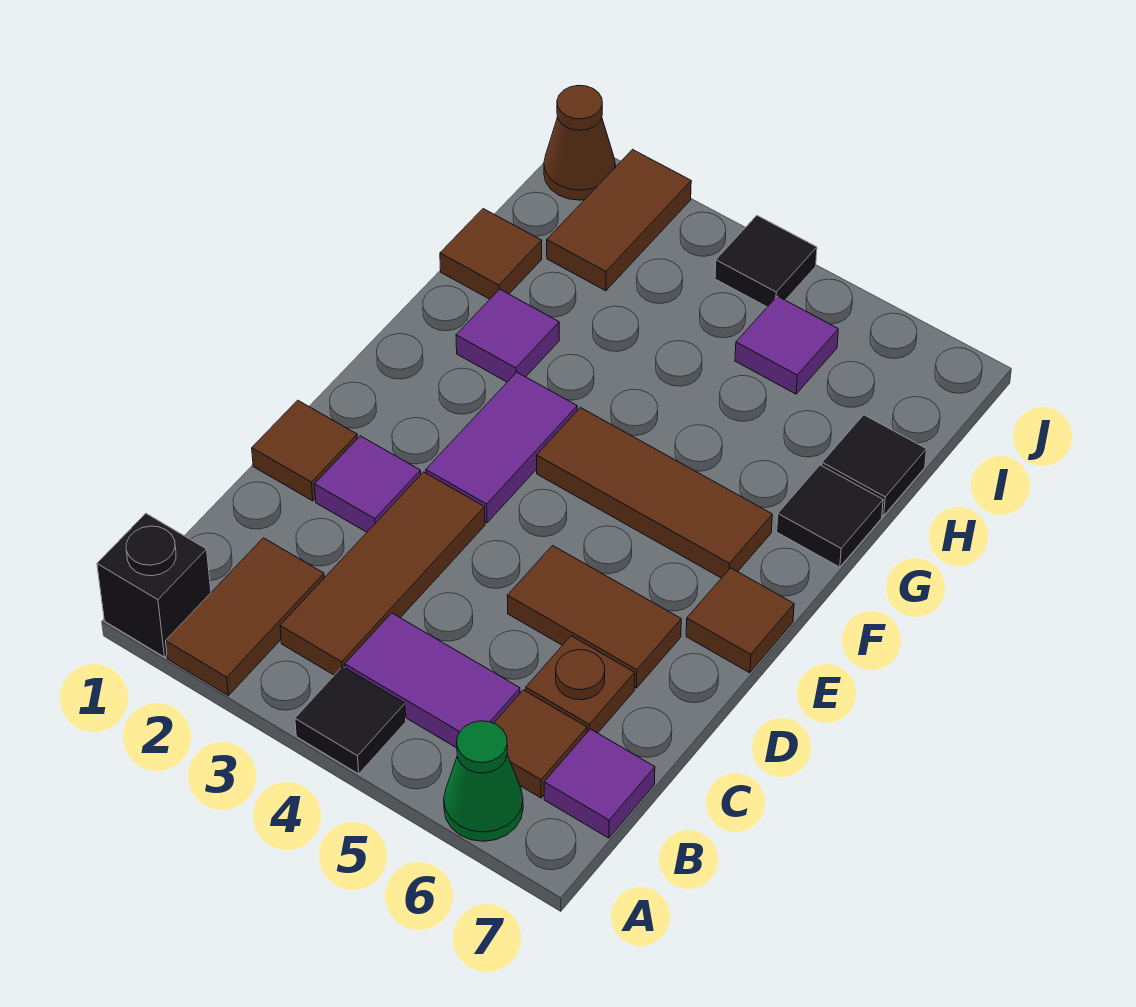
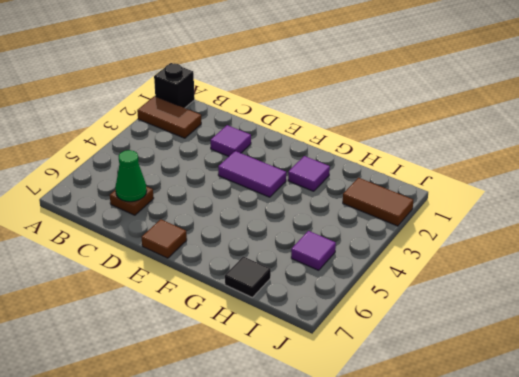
green 1x1 cone [115,150,147,202] -> green 1x1 cone moved to [444,721,523,841]
none -> black 1x1 tile [295,667,406,774]
none -> brown 1x3 tile [280,472,485,675]
none -> purple 1x2 tile [345,613,520,748]

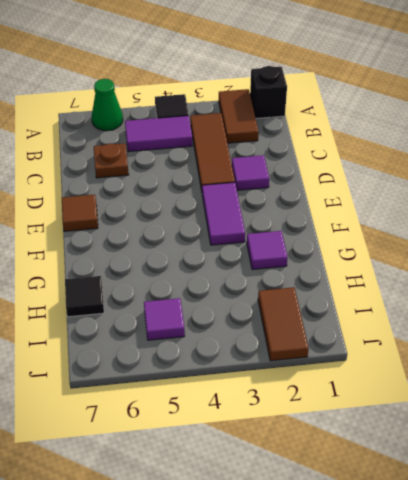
none -> brown 1x1 tile [494,690,587,798]
none -> purple 1x1 tile [544,729,655,838]
none -> brown 1x1 tile [252,400,357,501]

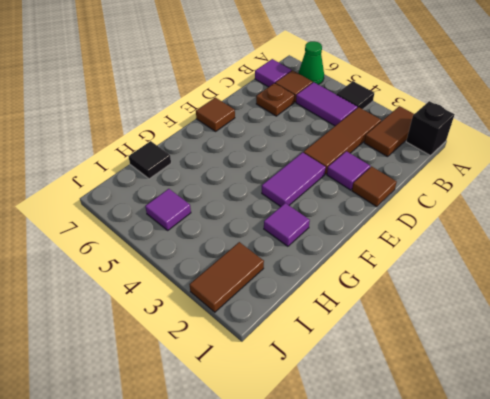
none -> brown 1x2 tile [507,546,681,688]
none -> brown 1x3 tile [537,408,772,578]
none -> black 1x1 tile [777,465,883,567]

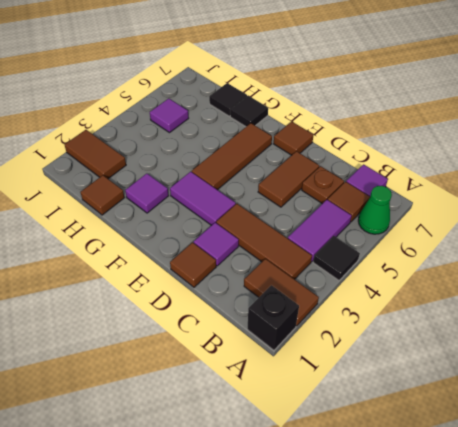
none -> brown 1x1 cone [544,85,615,200]
none -> black 1x1 tile [715,216,817,307]

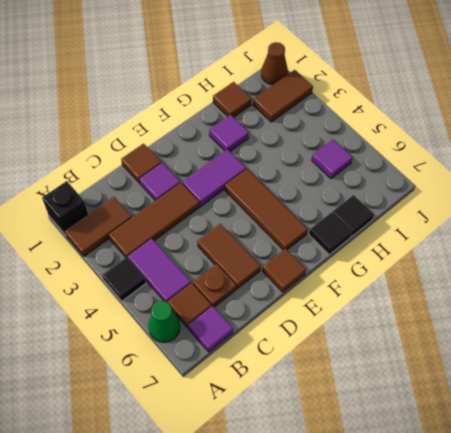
none -> black 1x1 tile [715,216,817,307]

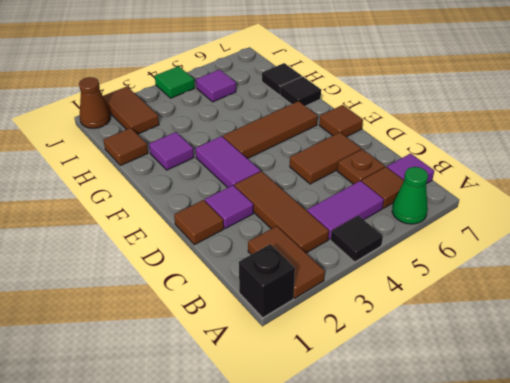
green 1x1 tile [155,66,195,98] -> black 1x1 tile [715,216,817,307]

